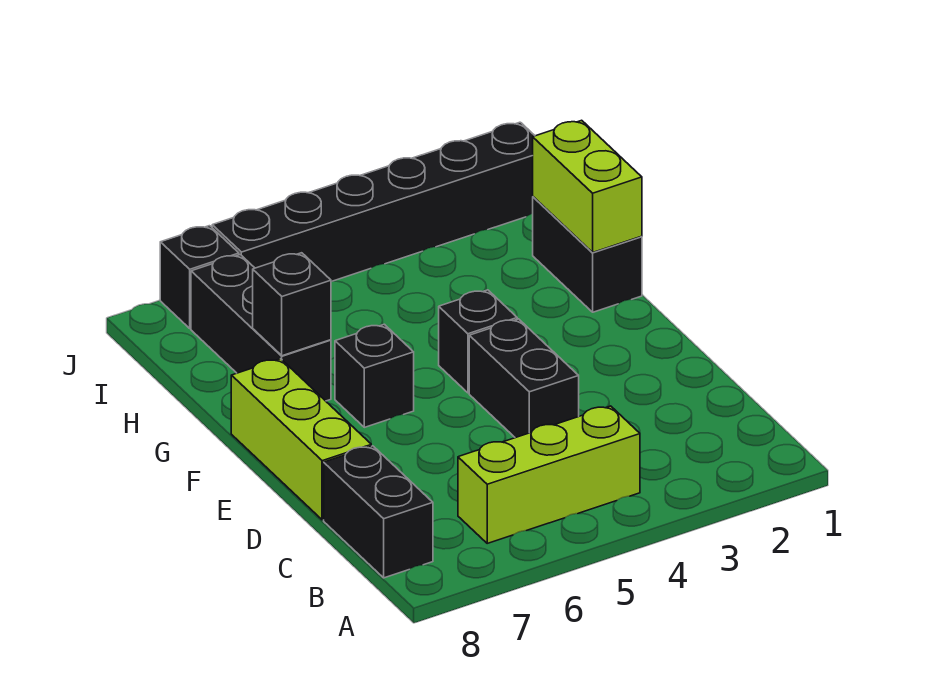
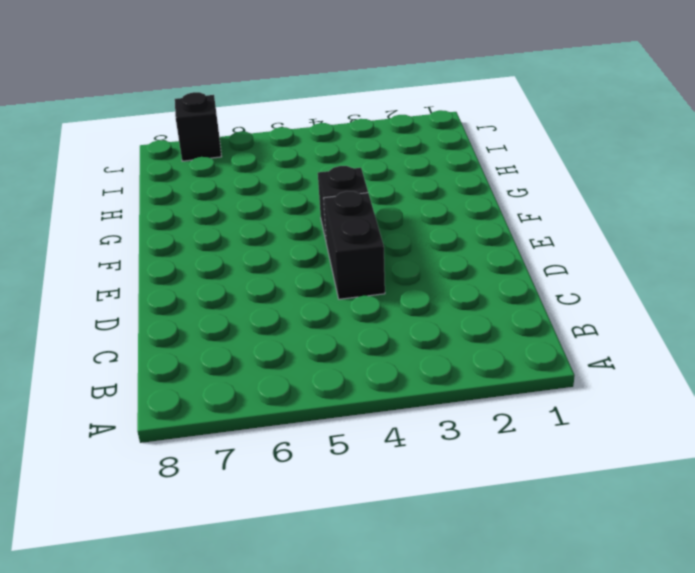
none -> lime 1x3 brick [458,406,640,543]
none -> black 1x2 brick [324,446,433,578]
none -> lime 1x3 brick [231,359,371,520]

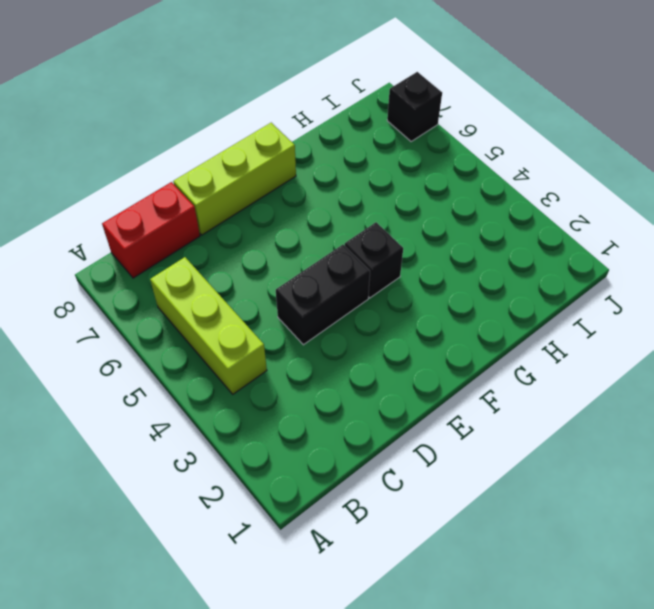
red 1x2 brick [102,182,200,278] -> black 1x2 brick [324,446,433,578]
none -> black 1x1 brick [335,324,414,427]
none -> black 1x2 brick [533,197,642,312]
none -> black 1x3 brick [191,255,331,401]

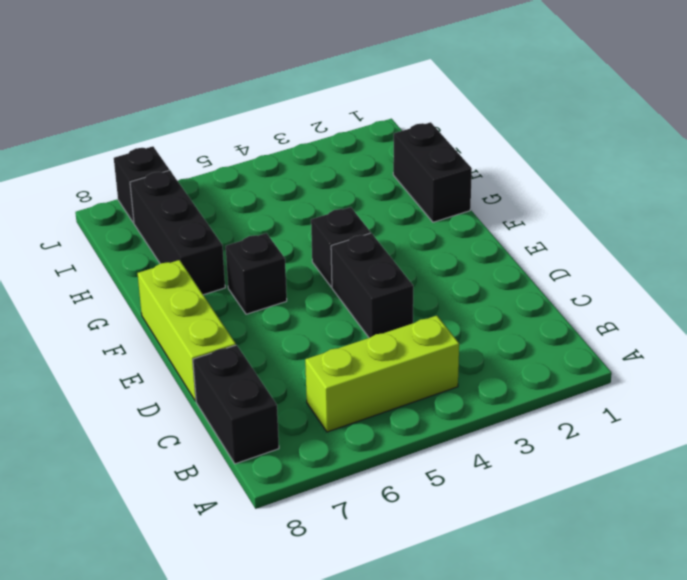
none -> black 1x6 brick [212,122,535,281]
none -> lime 1x2 brick [533,120,642,252]
none -> black 1x1 brick [253,253,331,356]

